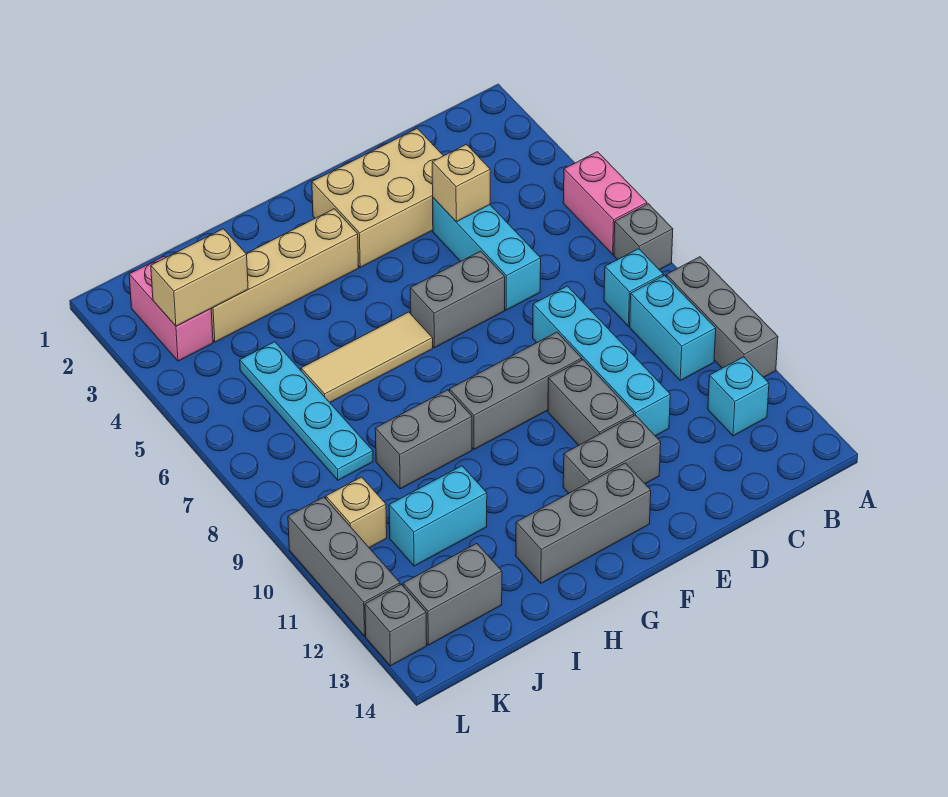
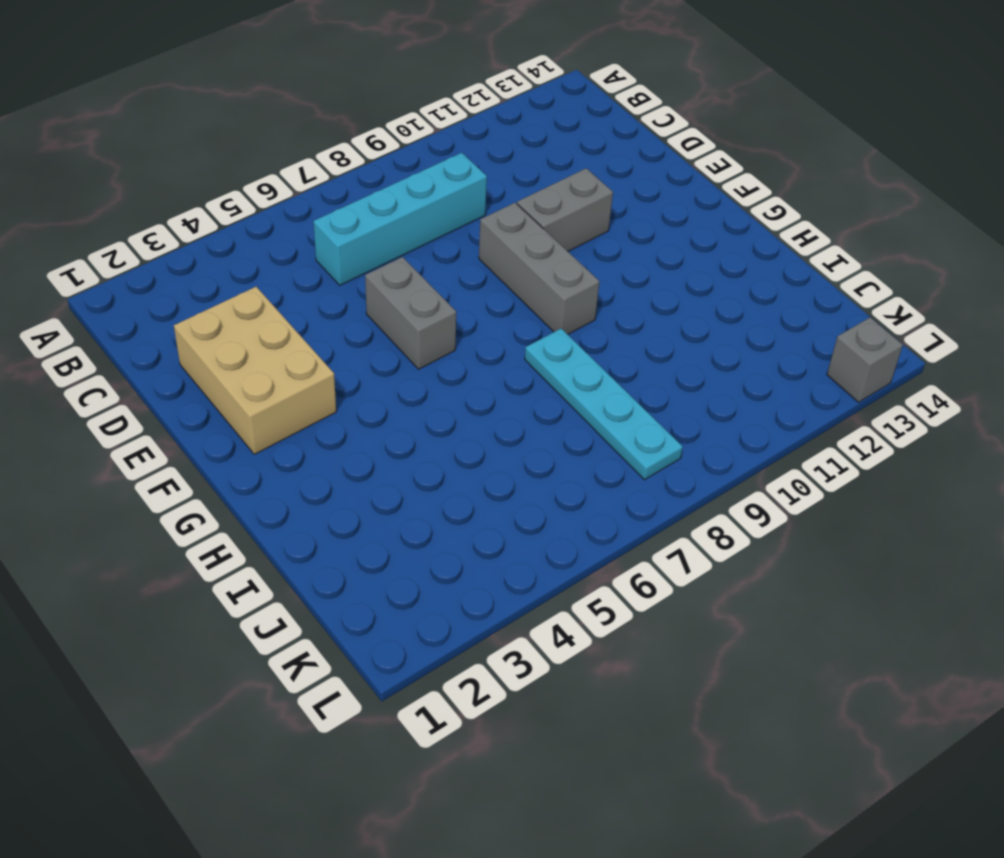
cyan 1x4 brick [313,153,487,285] -> cyan 1x4 brick moved to [533,286,670,436]
cyan 1x4 plate [525,329,683,480] -> cyan 1x4 plate turned to [240,342,373,480]
none -> pink 1x2 brick [563,152,647,254]
none -> grey 1x1 brick [614,204,673,270]
none -> grey 1x3 brick [666,257,778,377]

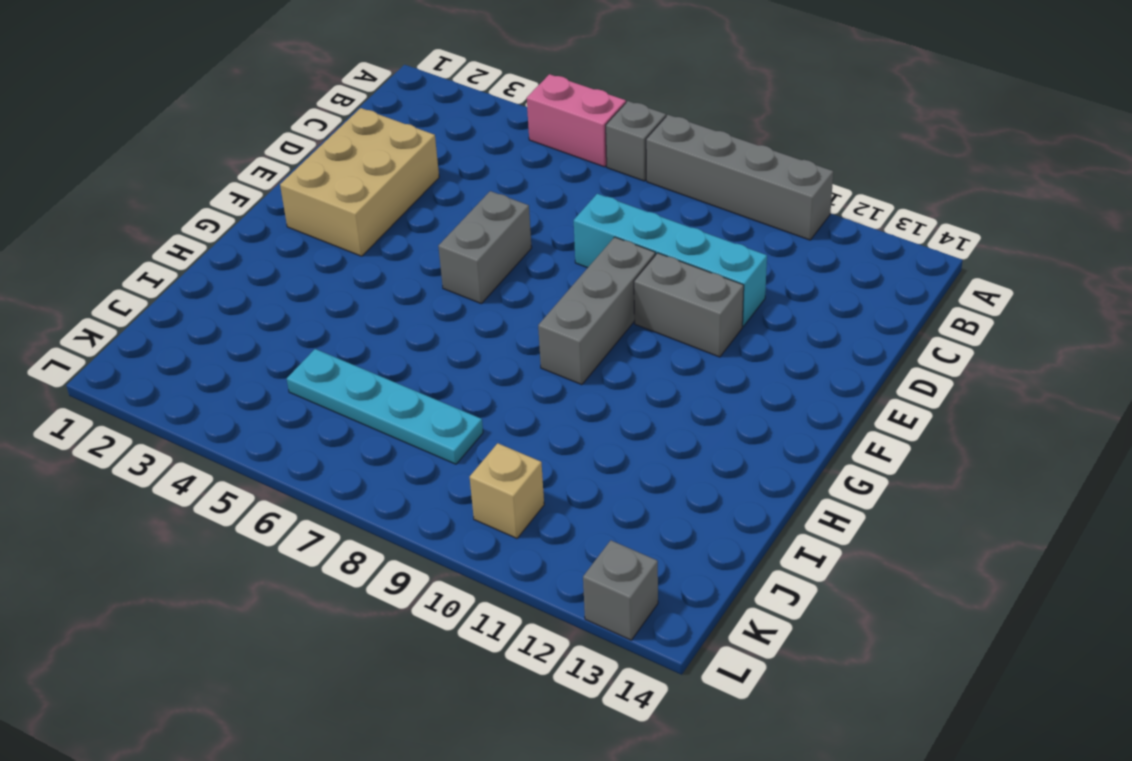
grey 1x4 brick [646,115,833,240] -> grey 1x3 brick [666,257,778,377]
none -> cyan 1x1 brick [604,249,663,326]
none -> cyan 1x2 brick [630,275,716,381]
none -> cyan 1x1 brick [708,357,769,436]

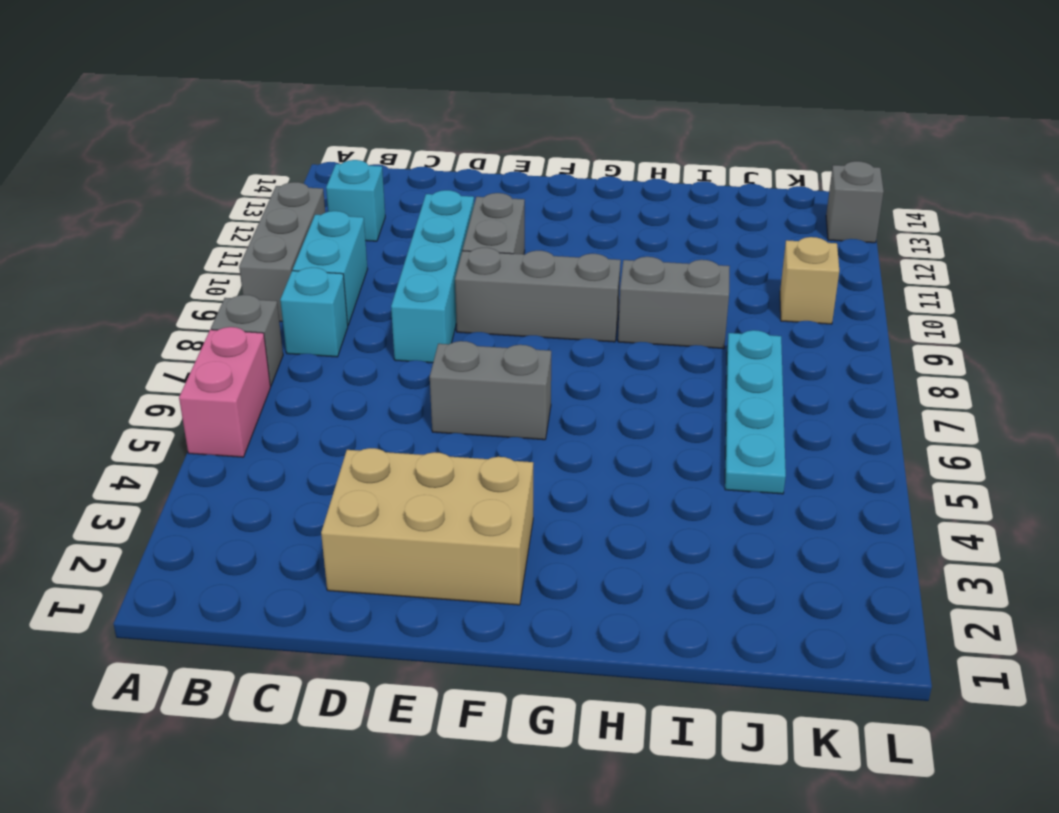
none -> cyan 1x3 brick [433,198,541,310]
none -> grey 1x2 brick [563,415,661,493]
none -> grey 1x3 brick [516,463,651,583]

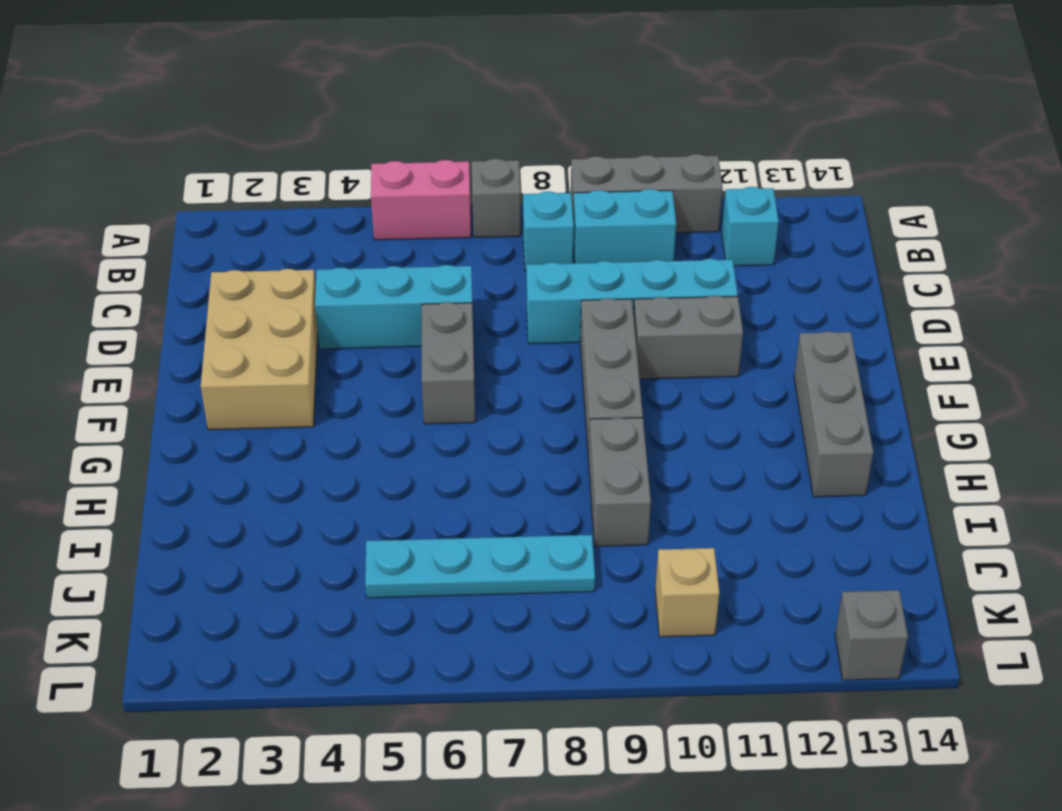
none -> grey 1x2 brick [563,415,661,493]
none -> tan 1x4 brick [211,209,359,342]
none -> tan 1x3 tile [301,312,433,402]

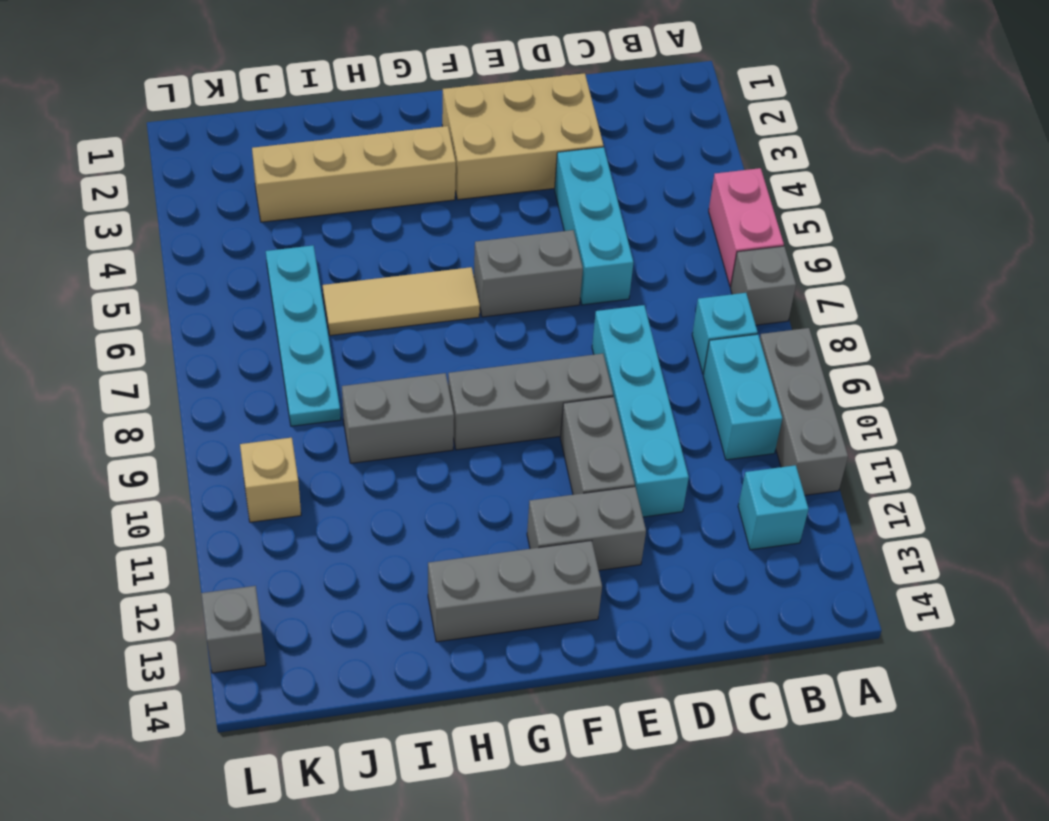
none -> cyan 1x2 brick [389,466,487,566]
none -> grey 1x2 brick [403,543,502,645]
none -> pink 1x2 brick [129,256,213,361]

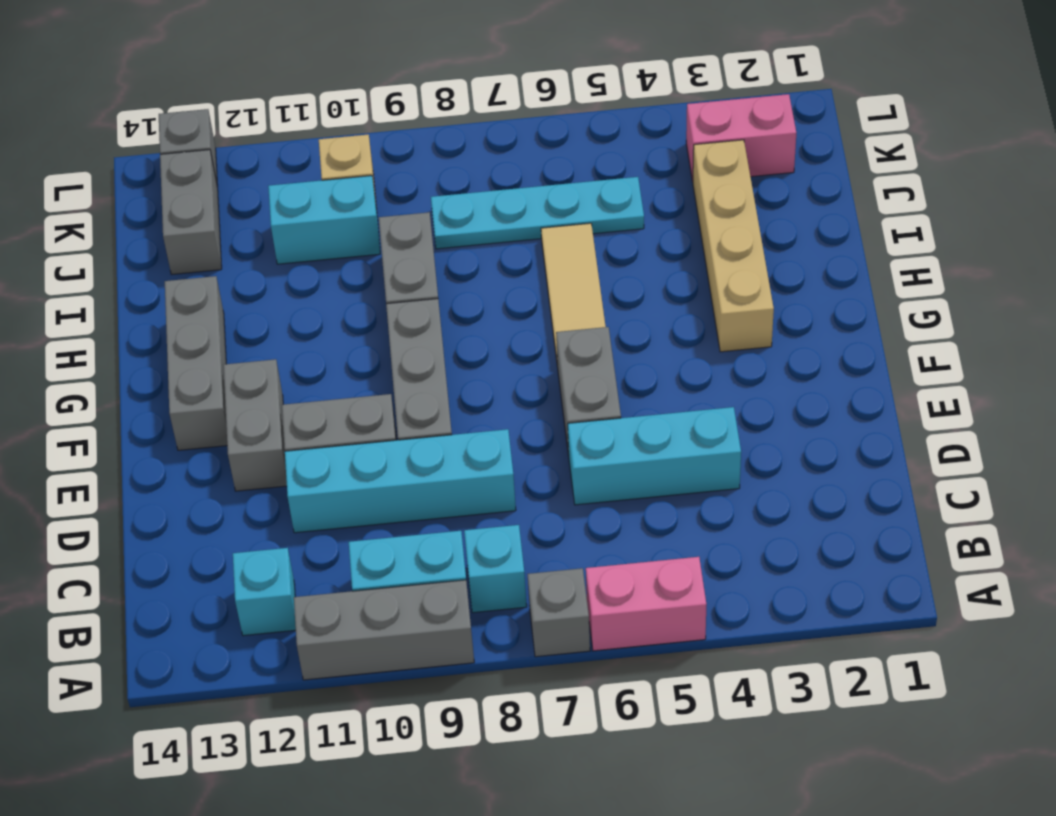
cyan 1x2 brick [268,176,380,264] -> cyan 1x2 brick turned to [389,466,487,566]
none -> tan 2x3 brick [312,128,443,267]
none -> grey 1x3 brick [288,497,400,636]
none -> tan 1x1 brick [432,144,490,222]

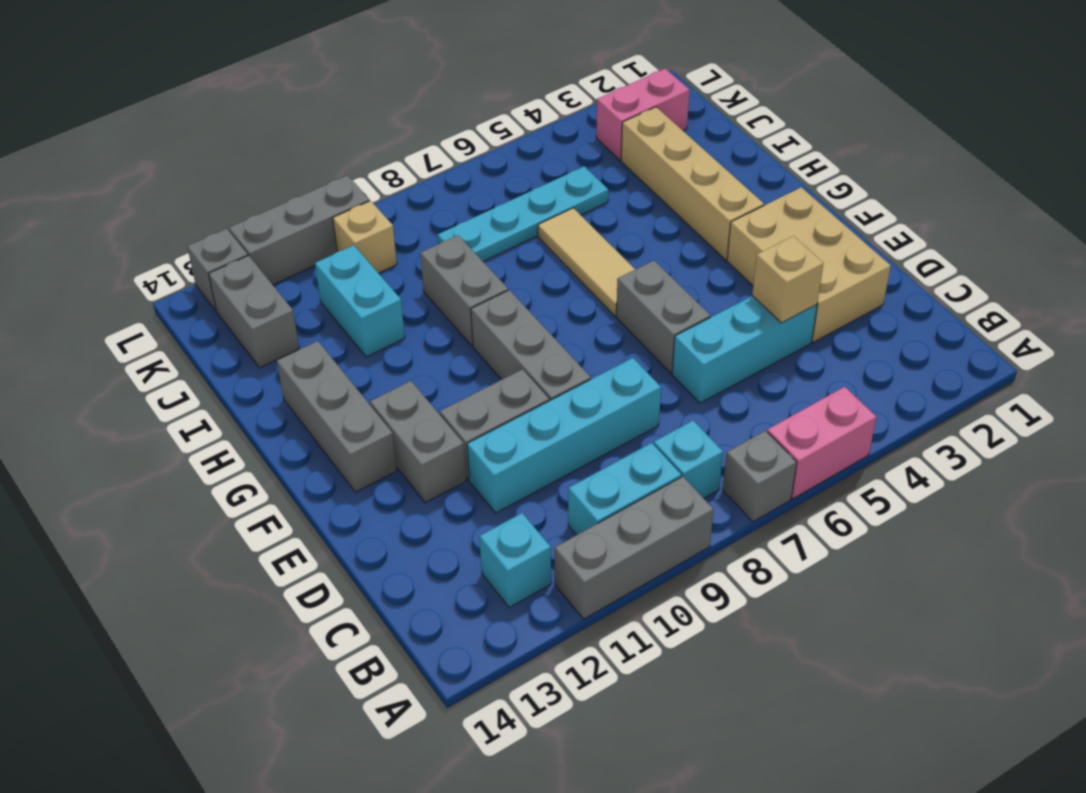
none -> tan 1x2 brick [151,229,248,326]

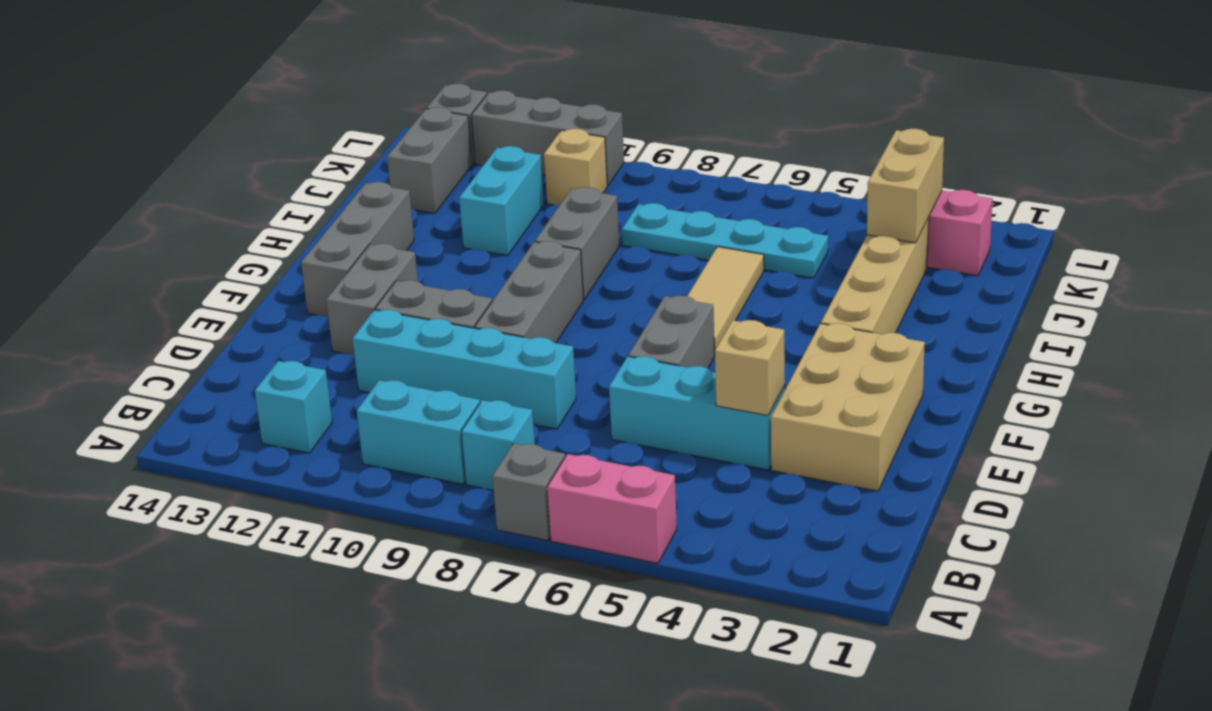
none -> grey 1x3 brick [666,257,778,377]

